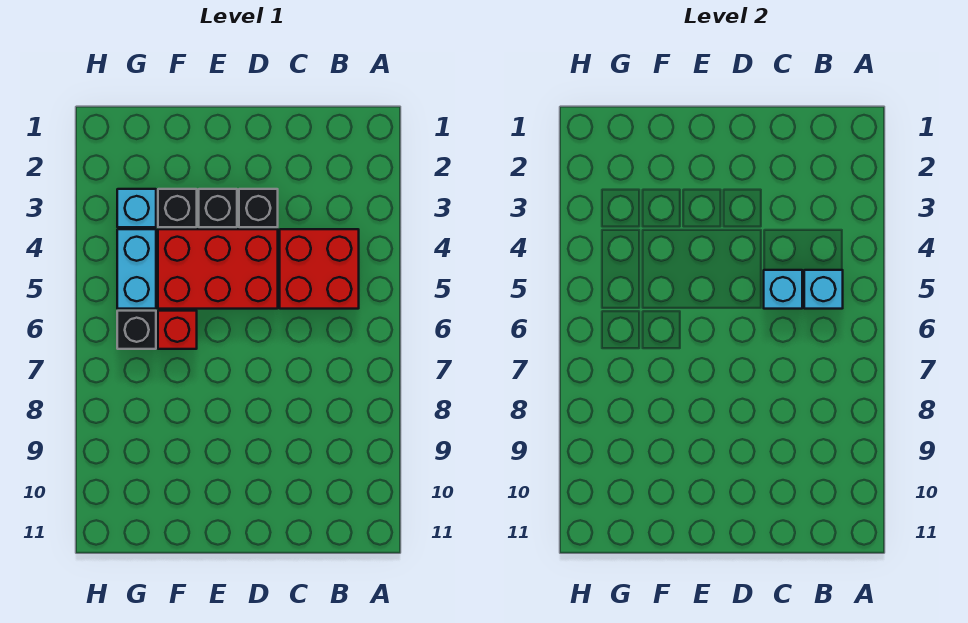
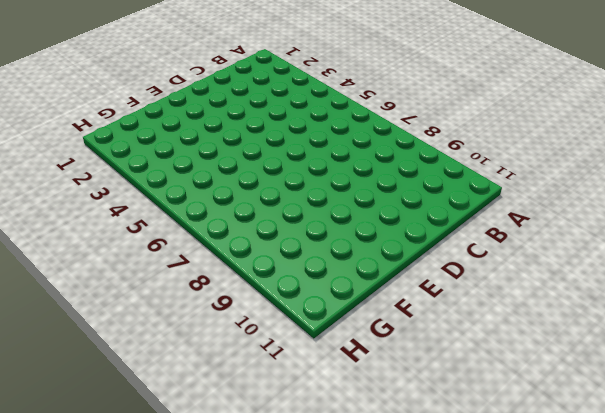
none -> red 2x2 brick [280,229,359,309]
none -> black 1x1 brick [239,189,278,227]

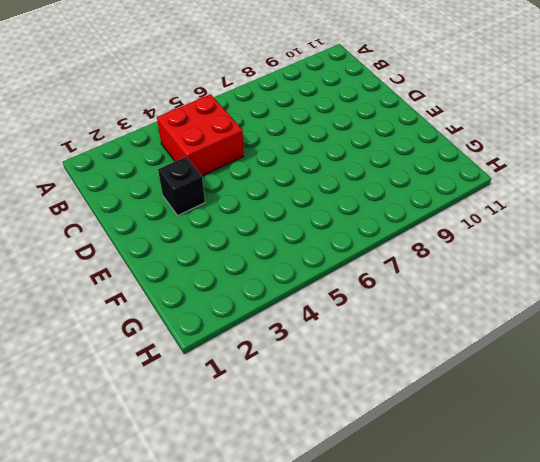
none -> red 2x3 brick [158,229,278,309]
none -> black 1x1 brick [199,189,237,227]

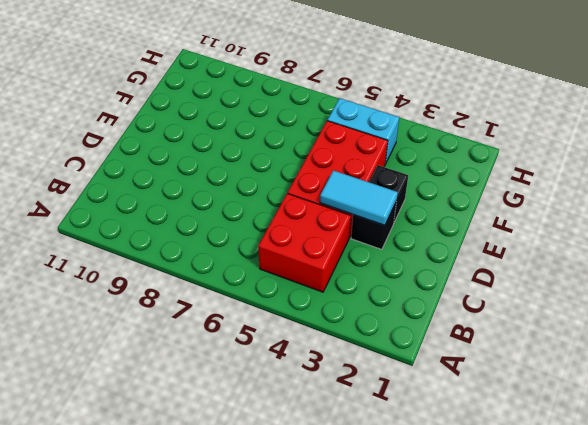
cyan 1x2 tile [320,170,398,225] -> none
none -> black 1x1 brick [158,189,197,227]
none -> red 1x1 brick [158,311,197,349]

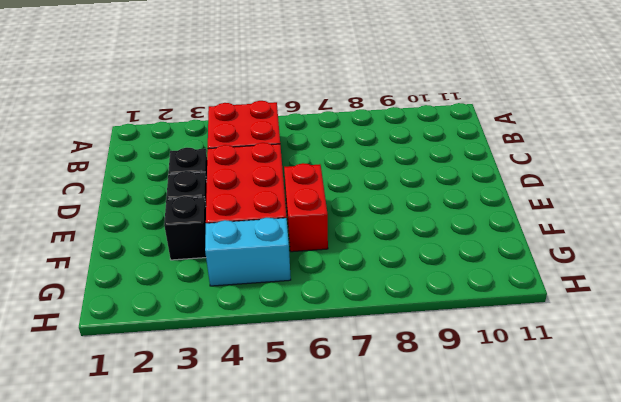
red 1x2 brick [284,163,328,252] -> red 1x1 brick [158,311,197,349]
none -> cyan 1x1 brick [117,189,156,227]
none -> black 1x1 brick [117,311,156,349]

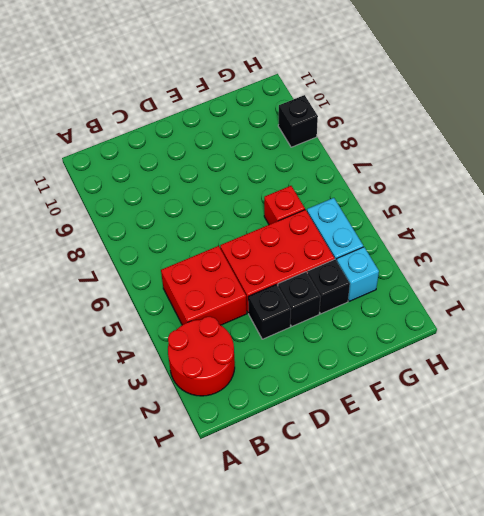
red 2x2 round brick [168,317,235,396] -> none
black 1x1 brick [278,95,318,147] -> black 1x1 brick moved to [117,311,156,349]
none -> cyan 1x1 brick [804,270,843,309]
none -> cyan 1x1 brick [764,270,802,309]

